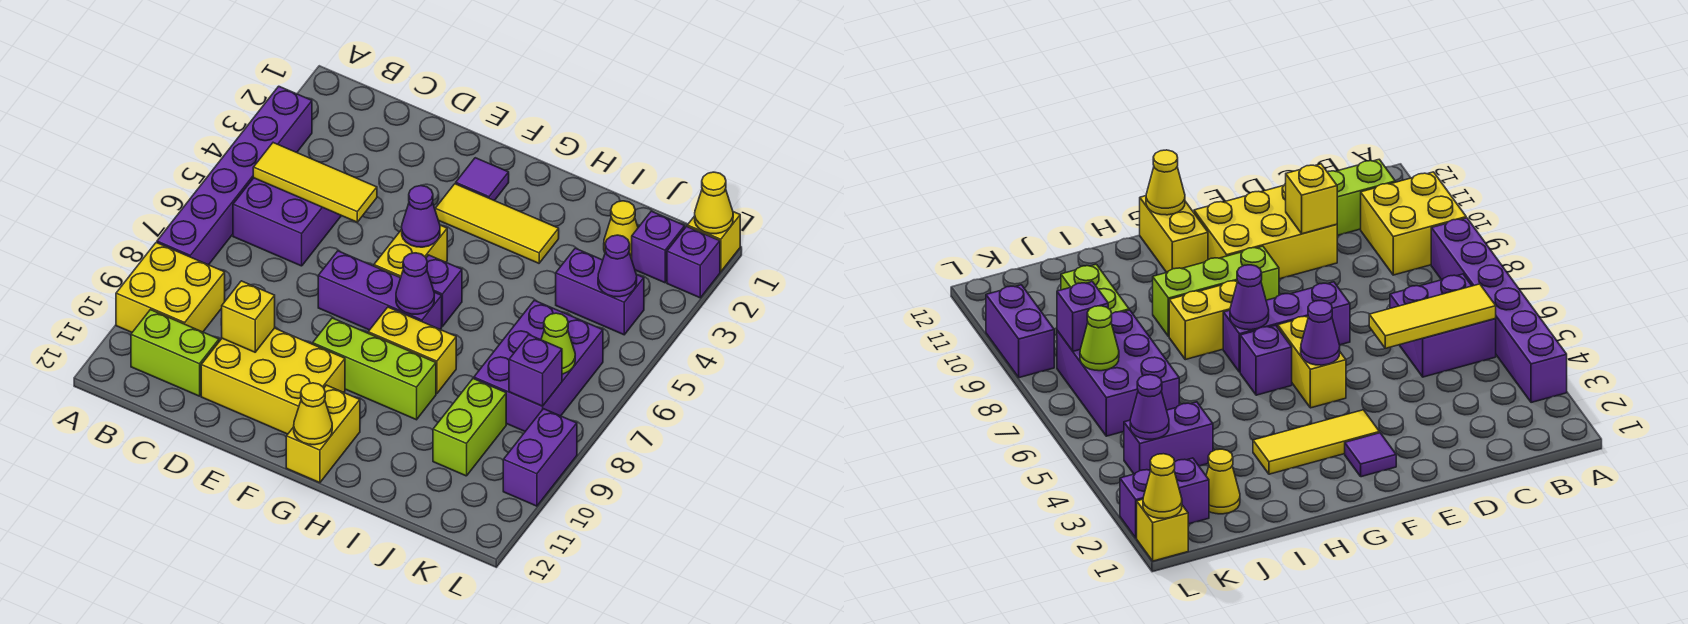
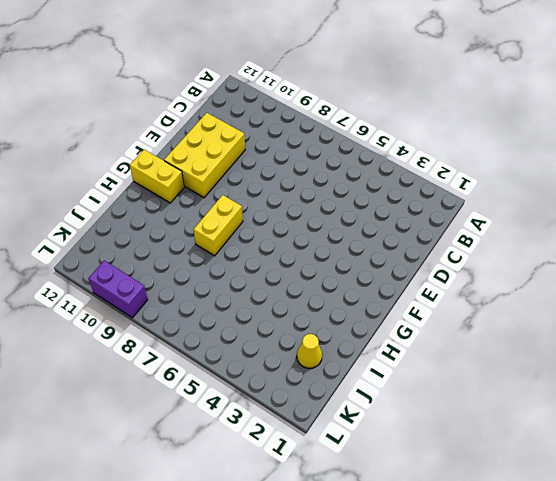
none -> purple 1x6 brick [157,86,312,265]
none -> yellow 2x2 brick [116,243,225,332]
none -> purple 2x2 brick [233,178,341,266]
none -> lime 1x2 brick [131,310,219,396]

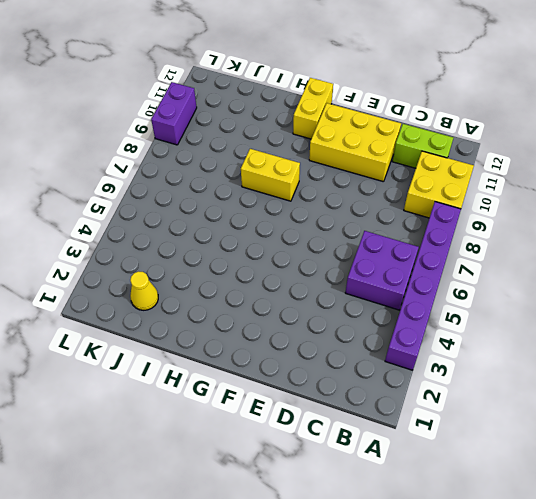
none -> purple 1x3 brick [318,251,442,330]
none -> purple 1x1 tile [456,158,509,201]
none -> yellow 1x3 tile [435,184,559,263]
none -> yellow 1x2 brick [374,225,447,278]

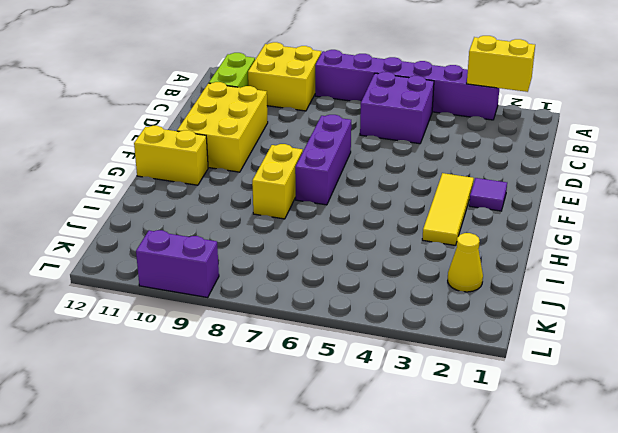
yellow 1x2 brick [467,36,535,92] -> yellow 1x2 brick moved to [374,225,447,278]
none -> lime 1x3 brick [313,318,436,420]
none -> purple 1x1 brick [426,255,462,326]
none -> purple 1x2 brick [556,248,644,335]
none -> purple 2x3 brick [474,300,603,431]

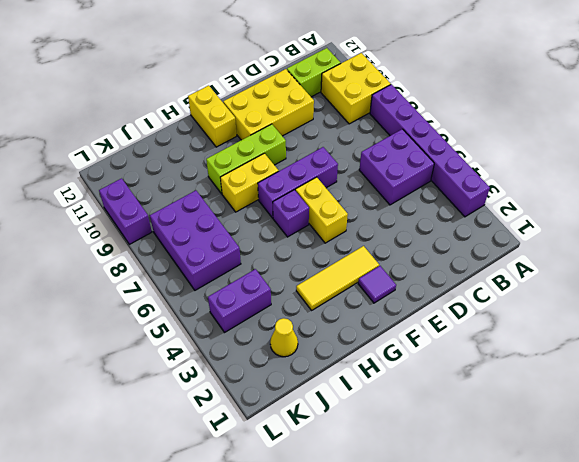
none -> lime 1x2 brick [433,379,506,476]
none -> purple 1x1 brick [632,211,685,283]
none -> yellow 1x1 brick [687,212,740,272]
none -> purple 1x1 brick [667,227,720,298]

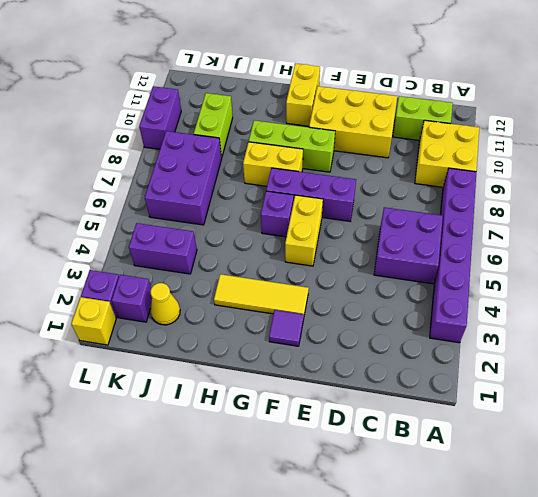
none -> yellow 1x3 tile [253,143,377,222]
none -> yellow 1x1 brick [222,281,275,352]
none -> purple 1x1 cone [402,186,440,247]
none -> purple 1x1 cone [396,253,434,314]

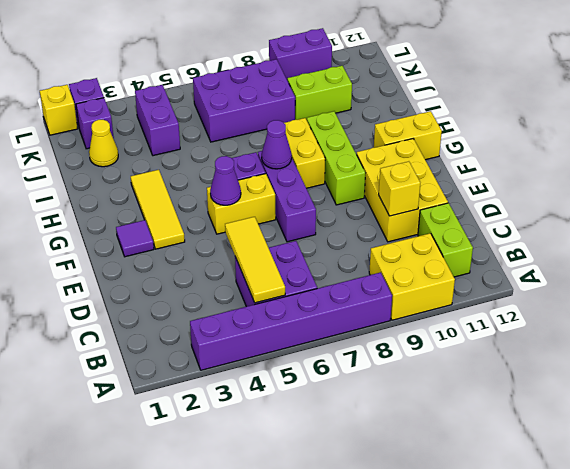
none -> yellow 1x1 cone [294,383,332,445]
none -> purple 1x1 cone [598,235,637,297]
none -> lime 1x1 cone [541,313,575,374]
none -> purple 1x1 brick [509,335,562,406]

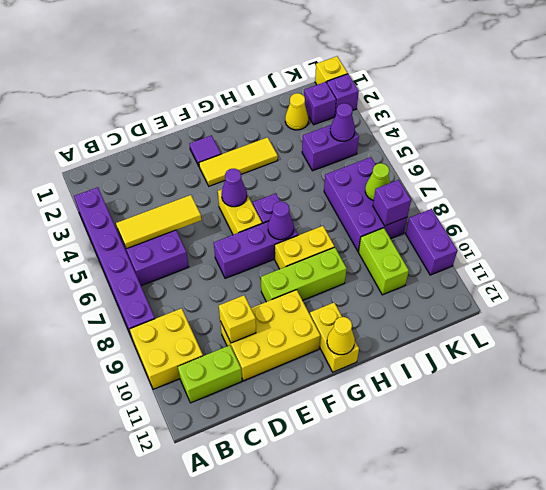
none -> yellow 1x1 cone [695,172,733,234]

